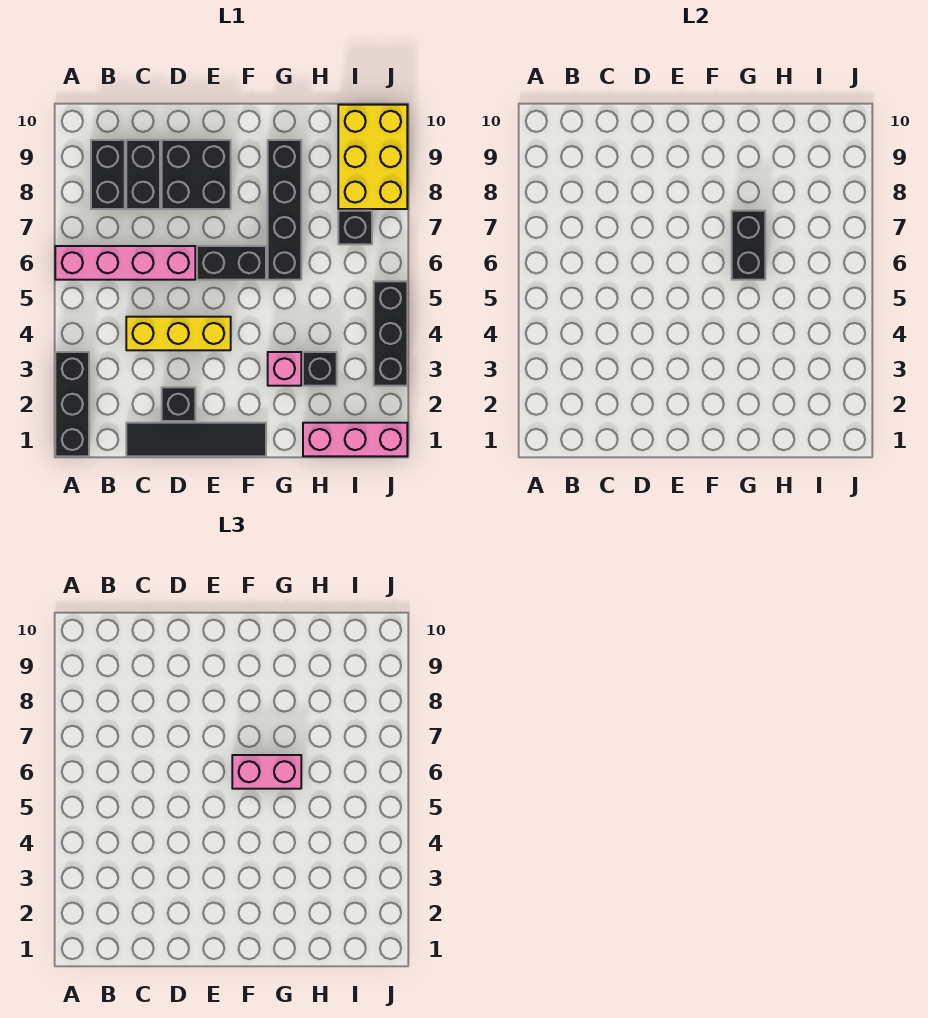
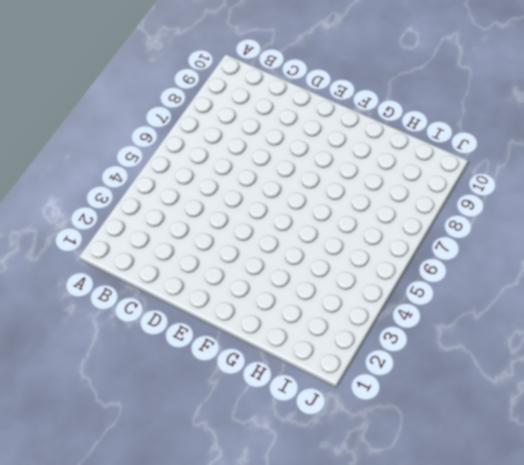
none -> black 1x3 brick [55,352,89,456]
none -> pink 1x4 brick [55,246,195,280]
none -> black 1x2 brick [91,140,125,209]

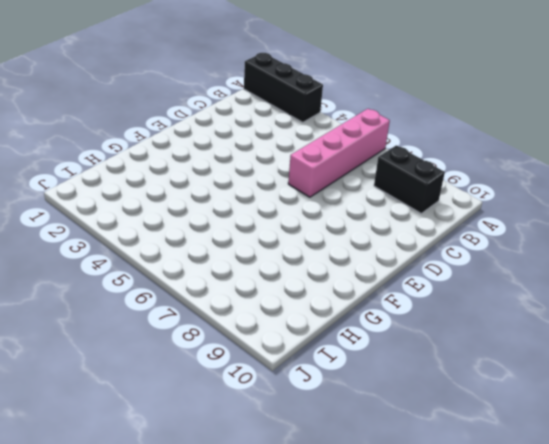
none -> black 1x4 tile [126,423,266,456]
none -> yellow 1x3 brick [126,317,231,350]
none -> black 1x2 brick [126,140,160,209]

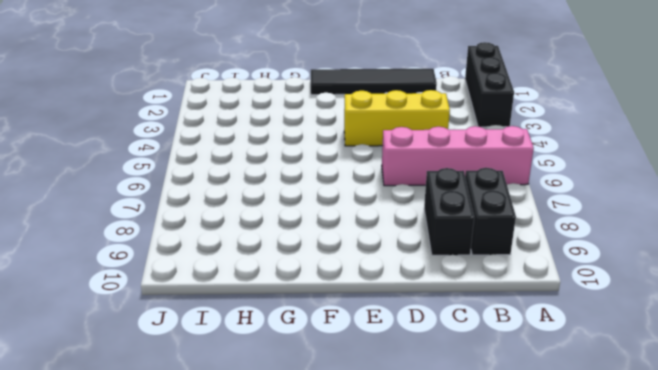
none -> black 1x1 brick [162,387,195,421]
none -> black 2x2 brick [162,140,231,209]
none -> black 1x2 brick [197,246,266,280]

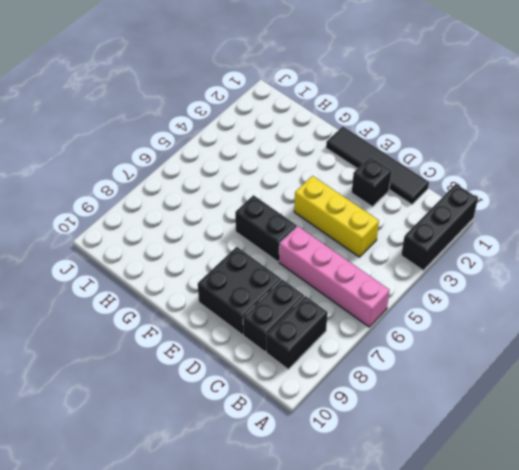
none -> pink 1x1 brick [268,352,301,386]
none -> black 1x4 brick [268,140,301,280]
none -> pink 1x3 brick [303,423,407,456]

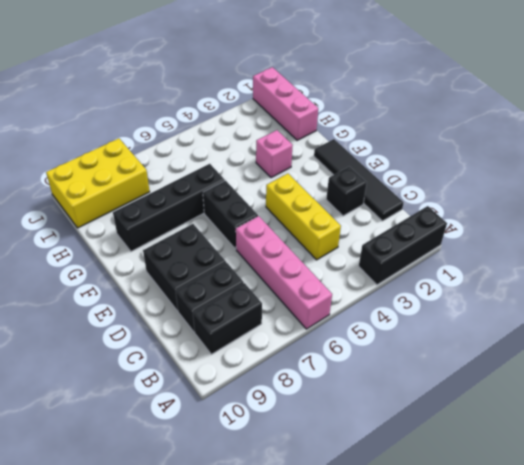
none -> black 1x1 brick [303,352,337,386]
none -> black 1x1 brick [338,211,372,244]
none -> black 1x3 brick [374,281,407,386]

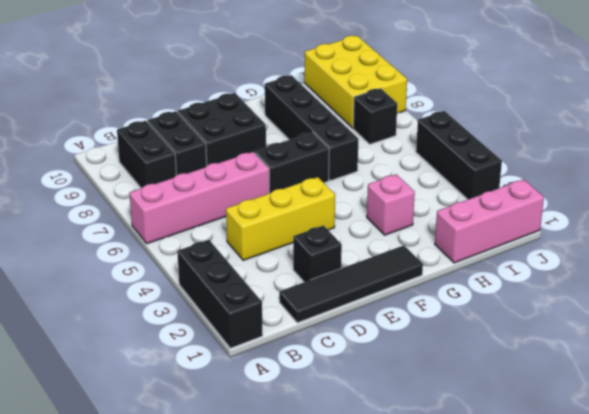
none -> black 1x1 brick [303,352,337,386]
none -> black 1x2 brick [732,211,765,280]
none -> pink 1x2 brick [232,755,301,789]

